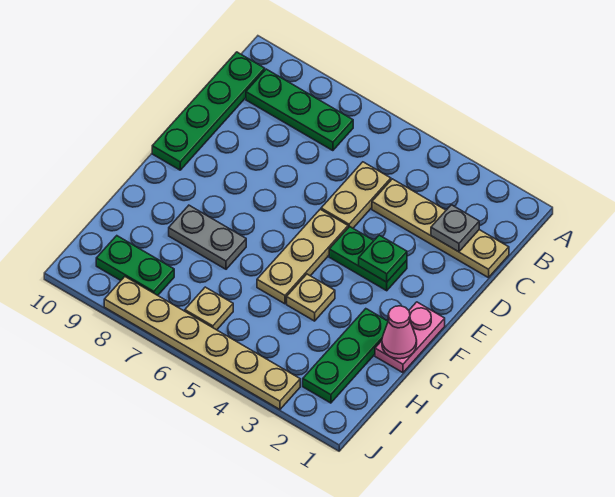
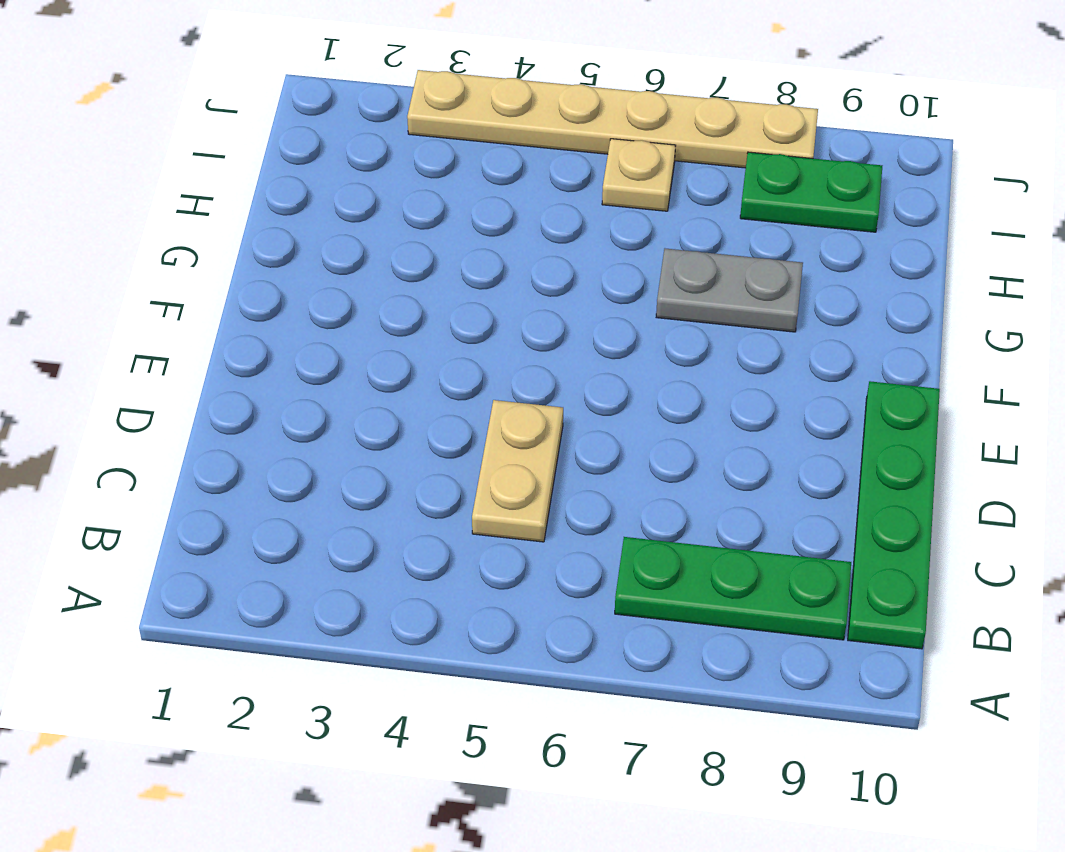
none -> tan 1x4 plate [372,179,509,278]
none -> green 1x2 plate [329,226,407,291]
none -> tan 1x3 plate [257,209,348,304]

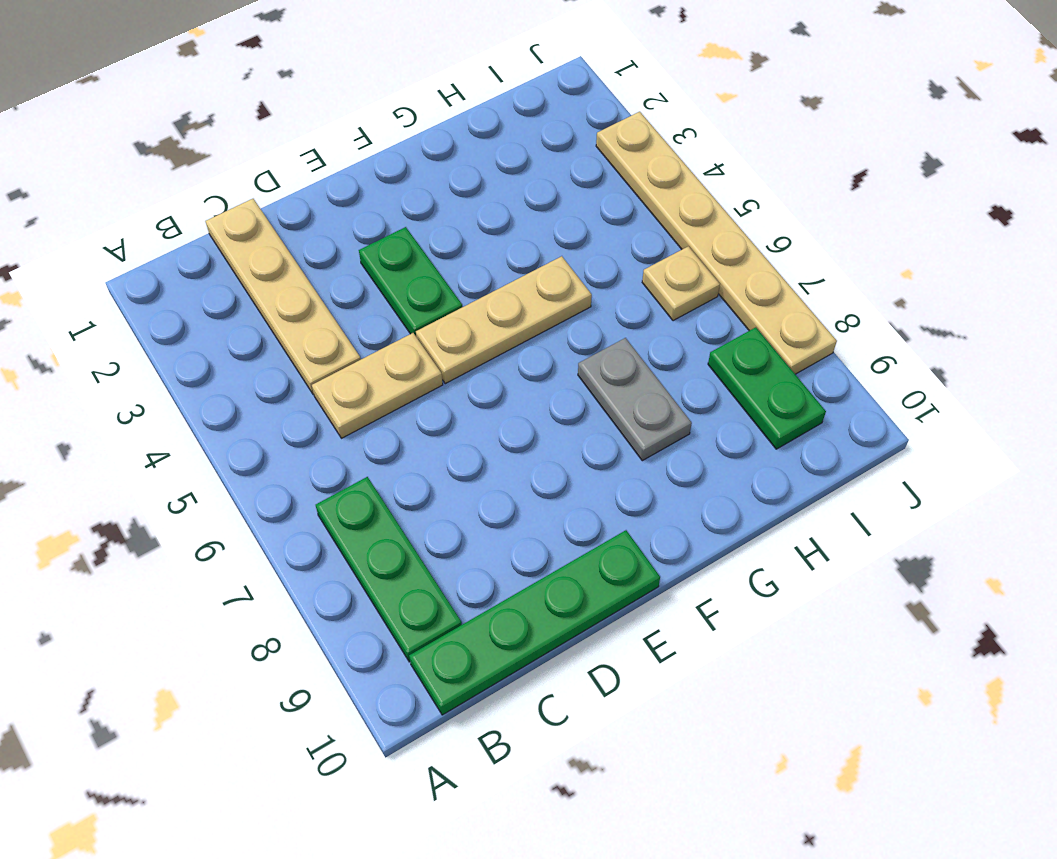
none -> pink 1x2 plate [375,302,445,373]
none -> green 1x3 plate [303,309,388,403]
none -> tan 1x1 plate [287,274,335,321]

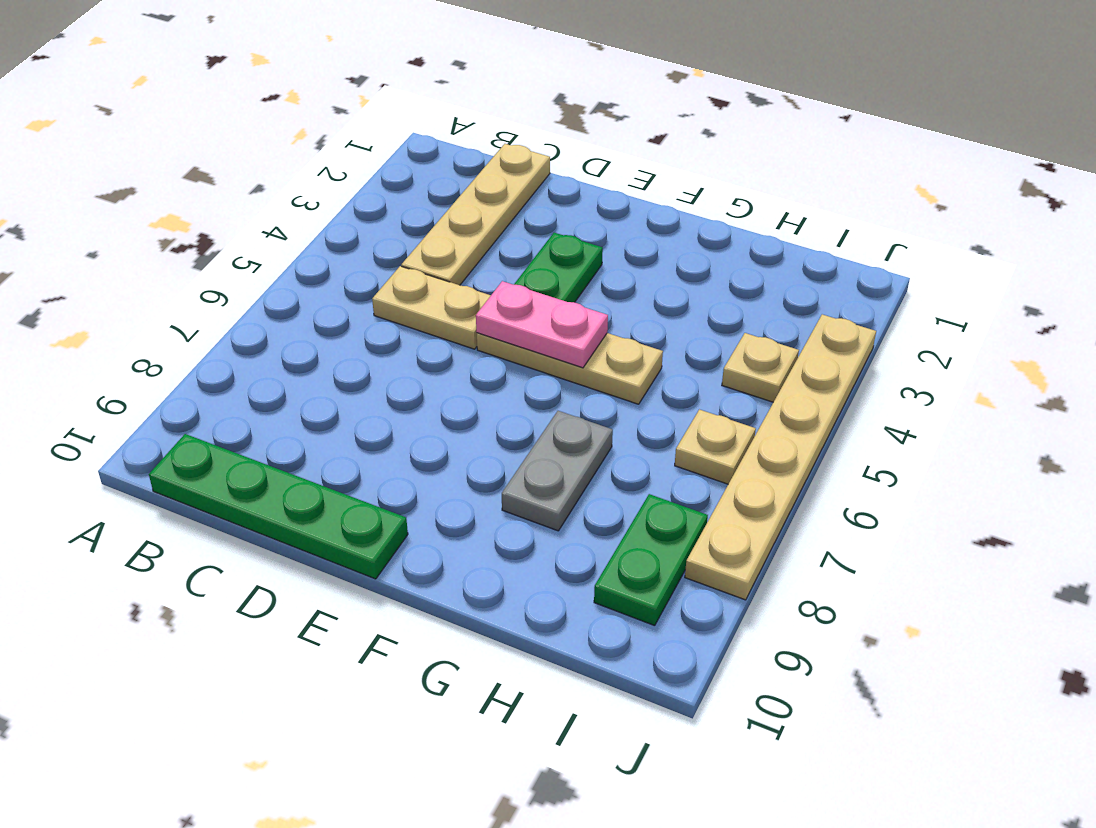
pink 1x2 plate [476,281,608,368] -> pink 1x2 plate moved to [375,302,445,373]
tan 1x1 plate [722,333,799,402] -> tan 1x1 plate moved to [287,274,335,321]
none -> green 1x3 plate [246,69,353,151]
none -> green 1x3 plate [303,309,388,403]
none -> grey 1x1 plate [431,205,479,252]

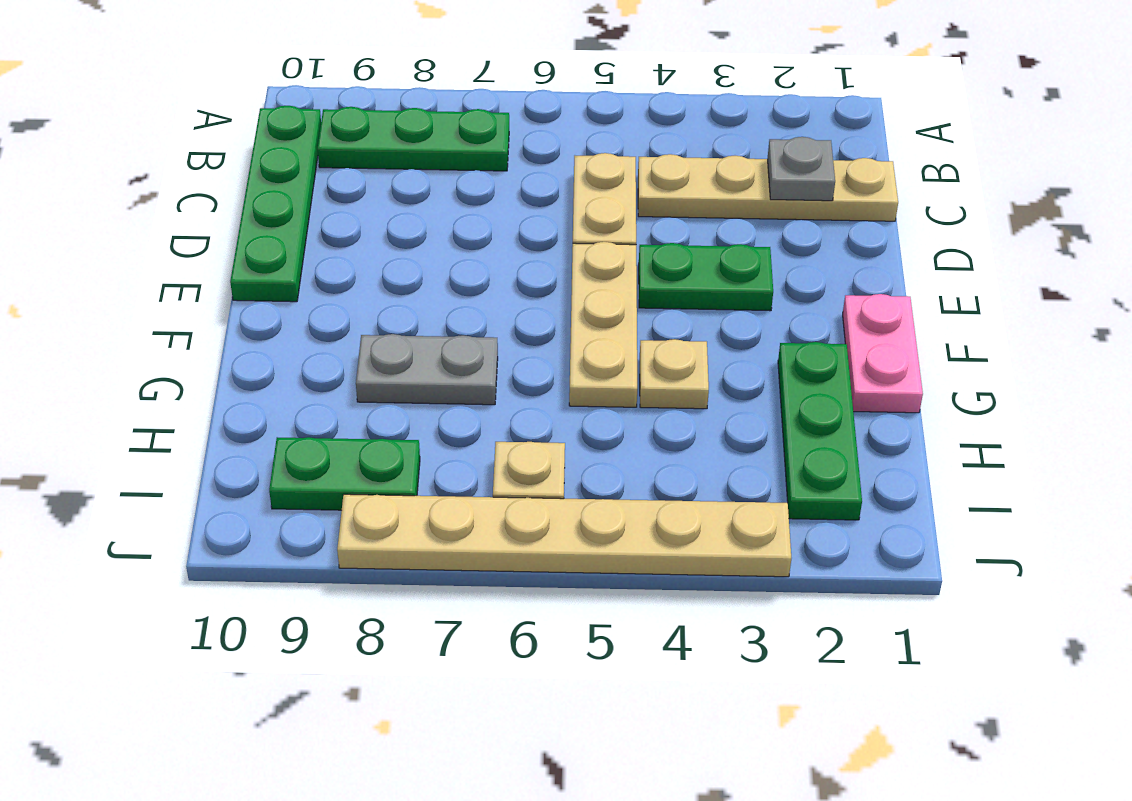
none -> green 1x1 plate [359,235,407,282]
none -> pink 1x1 cone [382,306,417,359]

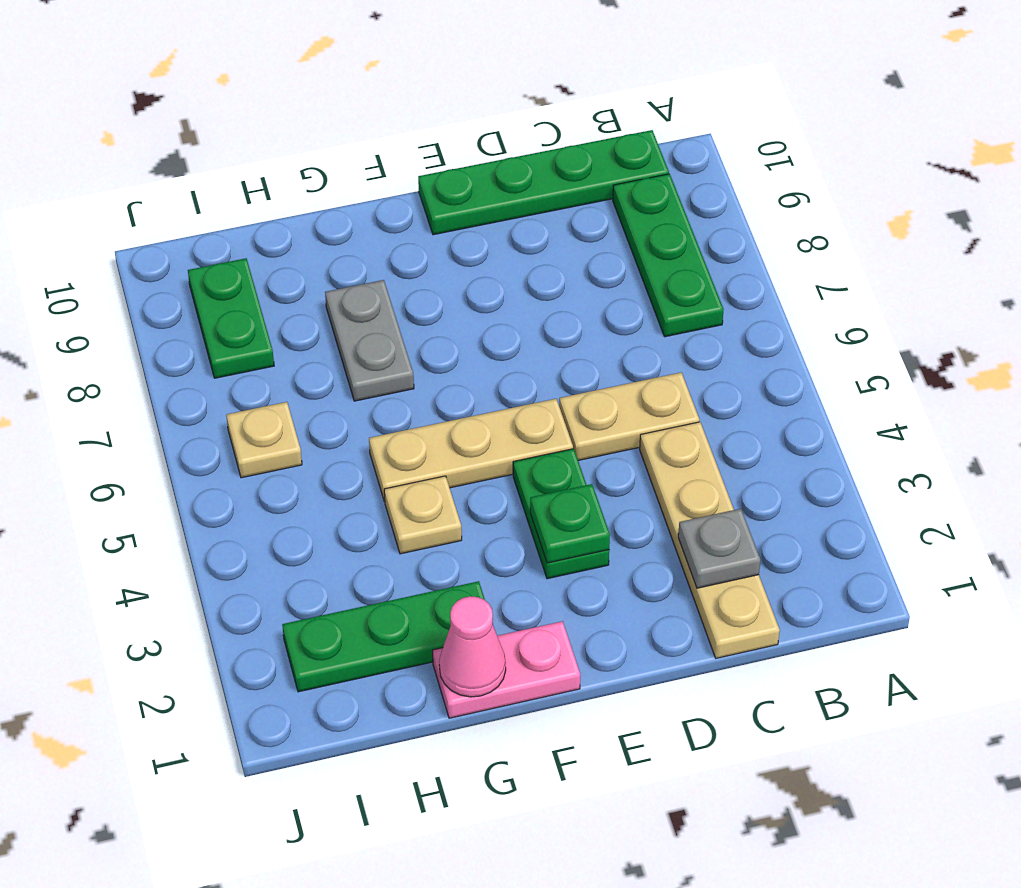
none -> tan 1x6 plate [104,277,300,409]

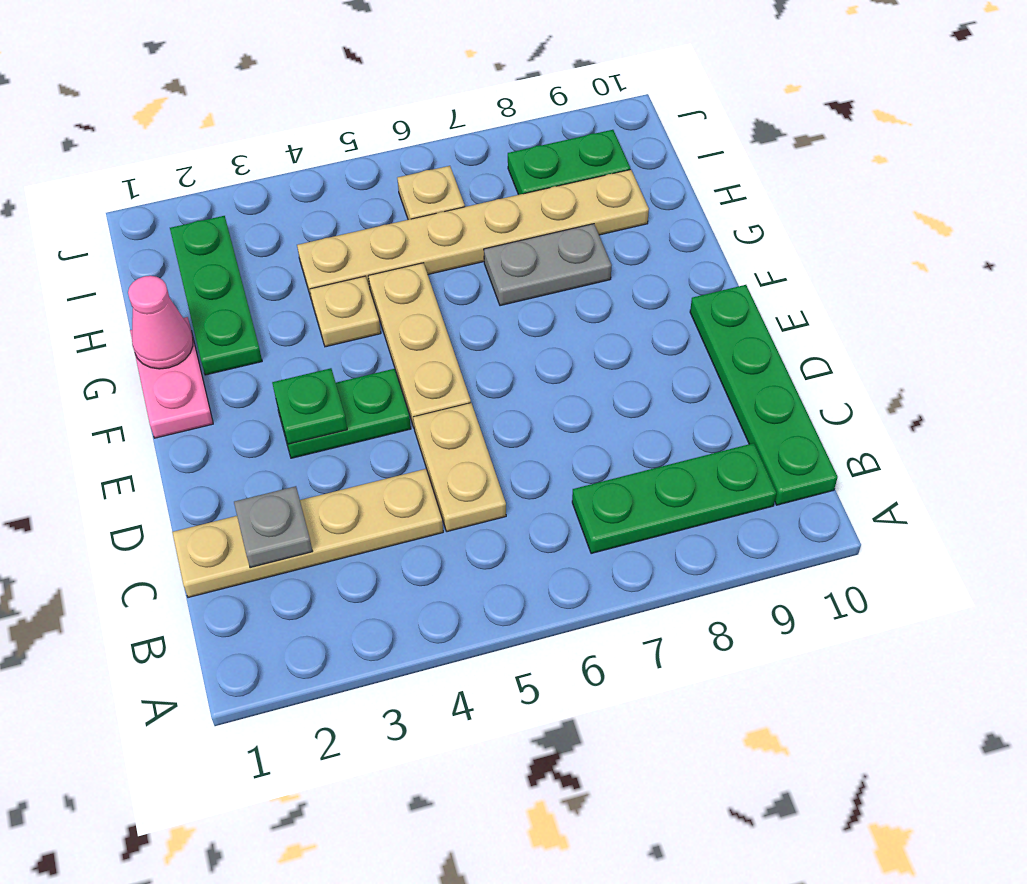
tan 1x6 plate [297,169,649,300] -> tan 1x6 plate moved to [104,277,300,409]

